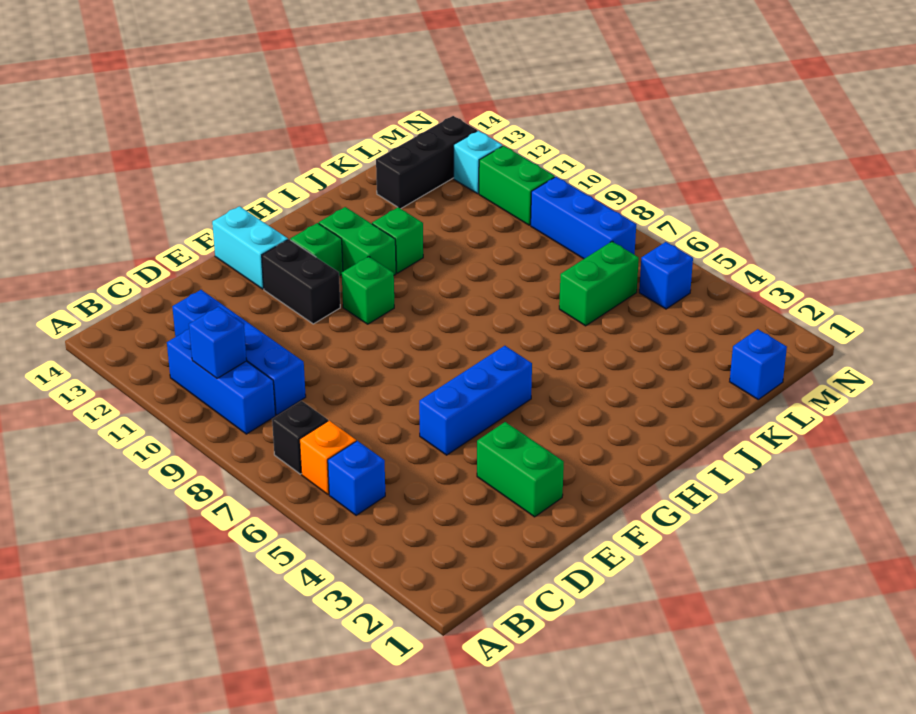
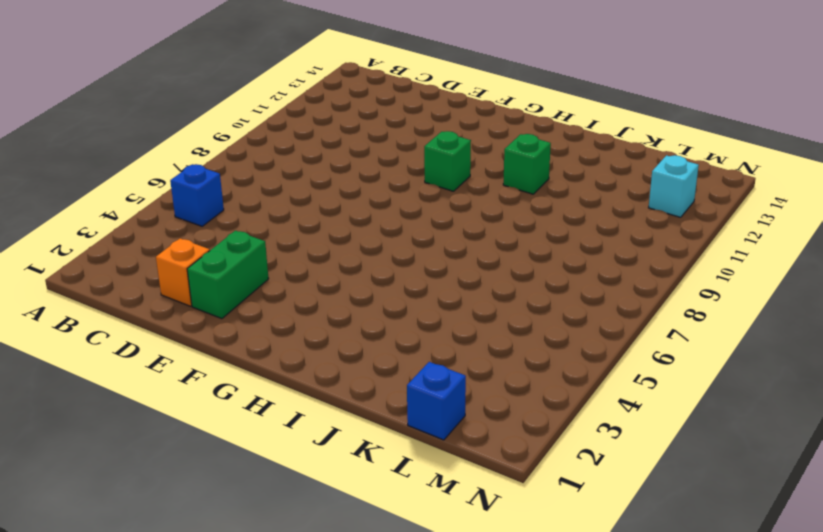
orange 1x1 brick [156,238,210,306] -> orange 1x1 brick moved to [300,421,356,495]
none -> black 1x1 brick [272,401,328,474]
none -> blue 1x3 brick [167,329,276,434]
none -> blue 1x4 brick [172,290,306,415]

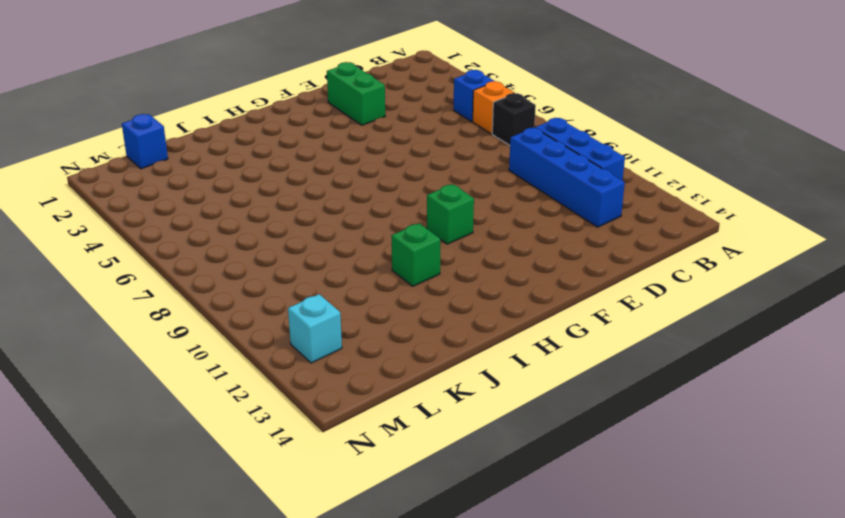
none -> blue 1x3 brick [419,346,532,455]
none -> black 1x2 brick [262,239,340,324]
none -> cyan 1x2 brick [212,206,288,289]

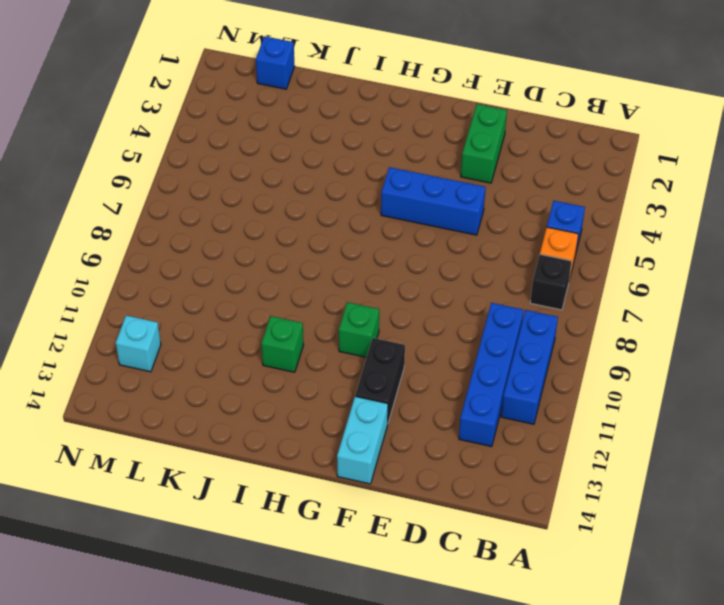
none -> green 1x1 brick [290,223,343,276]
none -> green 1x2 brick [319,207,396,275]
none -> green 1x2 brick [559,242,639,326]

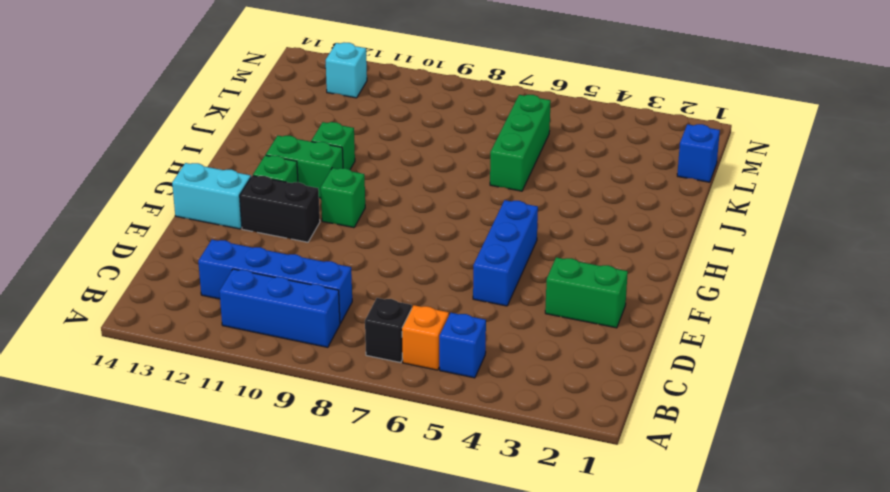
green 1x3 brick [490,95,551,191] -> green 1x2 brick [559,242,639,326]
none -> black 1x3 brick [376,116,477,209]
none -> blue 1x1 brick [639,242,693,309]
none -> blue 1x3 brick [531,177,636,259]

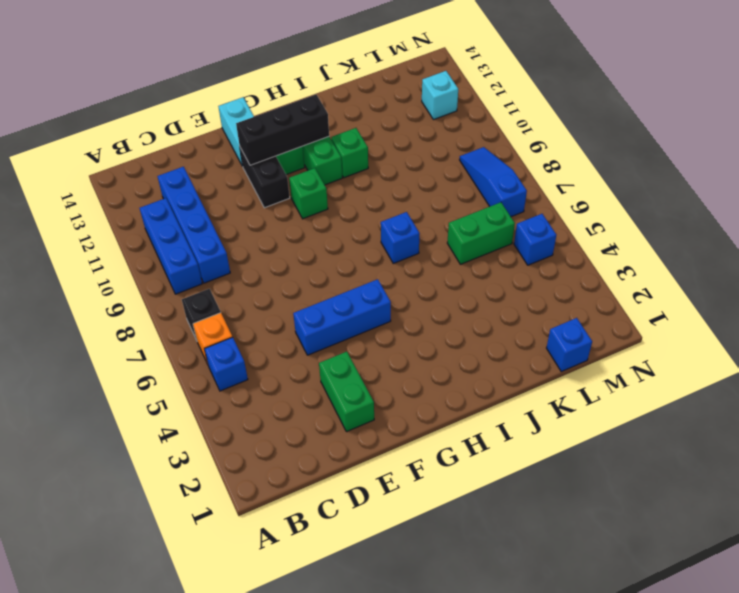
black 1x3 brick [236,95,329,165] -> black 1x3 brick moved to [376,116,477,209]
blue 1x1 brick [381,212,420,263] -> blue 1x1 brick moved to [189,307,247,378]
blue 1x3 slope [460,147,527,217] -> blue 1x3 brick [531,177,636,259]
none -> green 1x2 brick [479,146,555,225]

